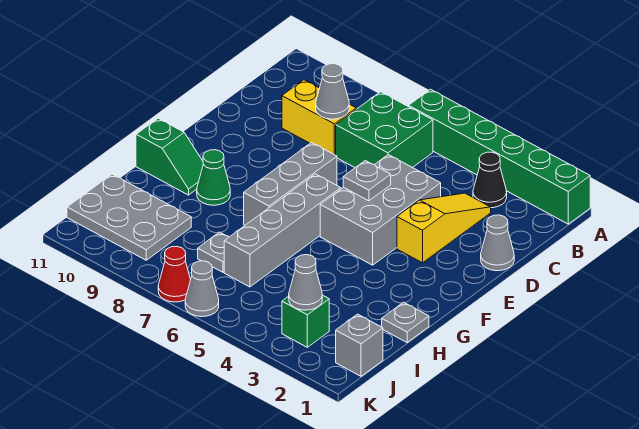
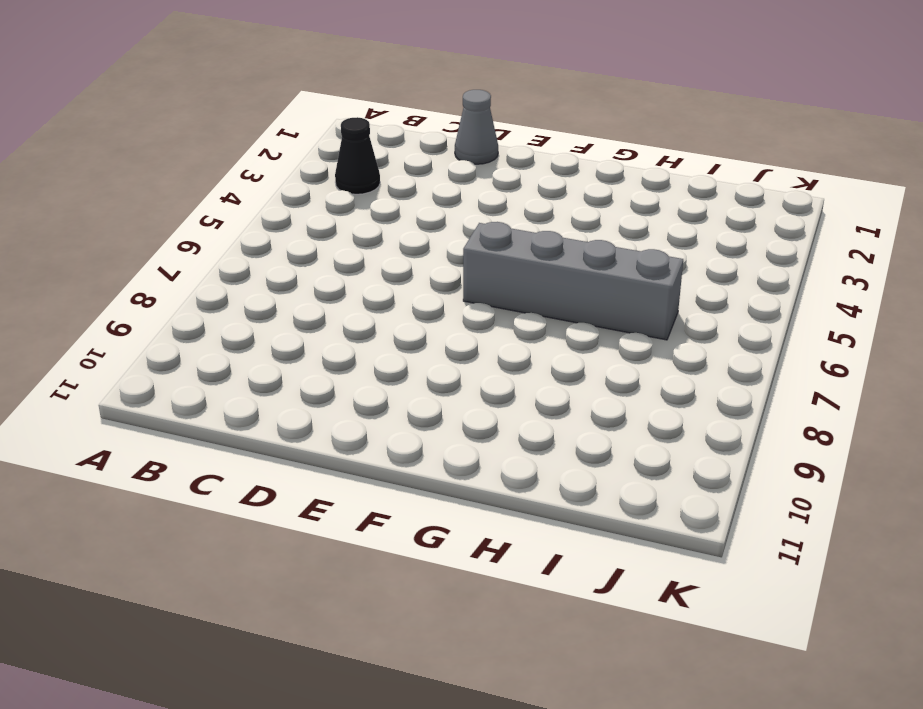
none -> green 1x6 brick [409,89,590,224]
none -> green 2x2 brick [336,92,433,168]
none -> yellow 1x3 slope [397,193,491,263]

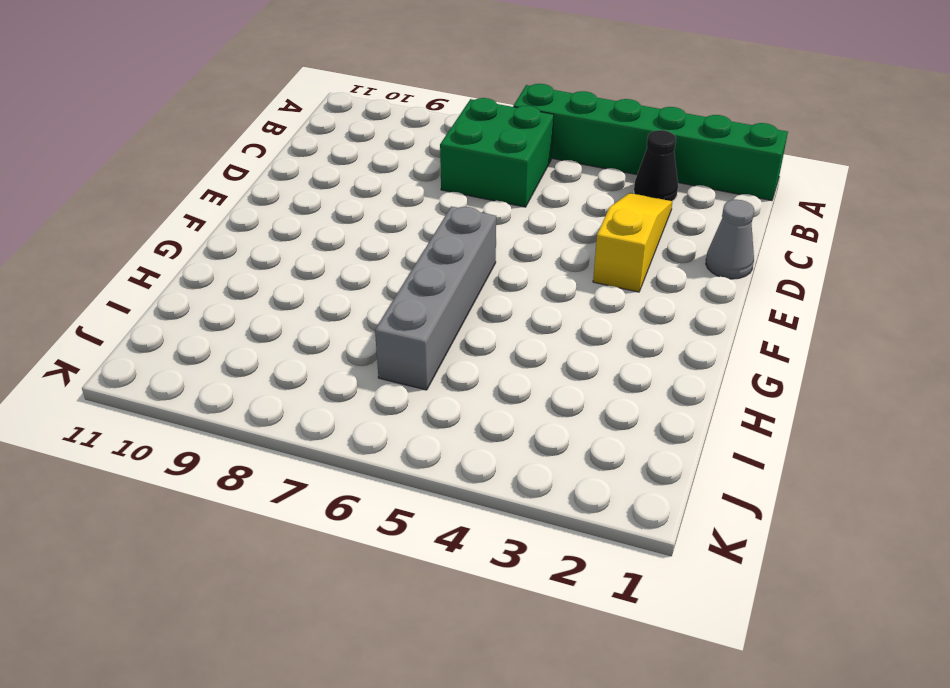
none -> yellow 1x2 brick [282,80,356,155]
none -> grey 2x3 brick [320,155,441,265]
none -> grey 1x3 brick [244,143,337,225]

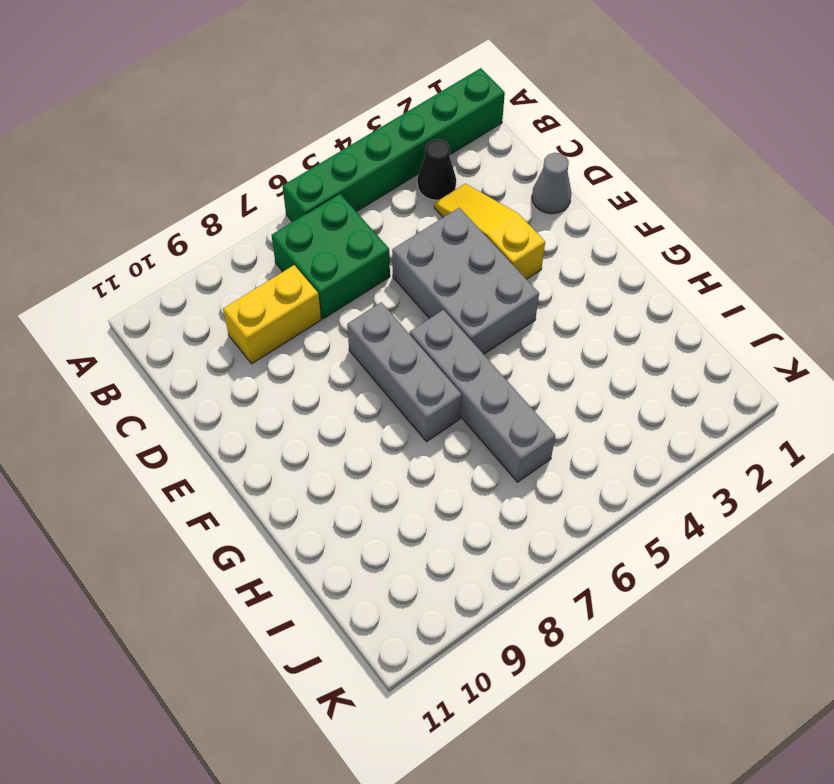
none -> green 1x1 cone [197,150,230,205]
none -> green 1x2 slope [136,118,203,195]
none -> grey 1x1 plate [382,302,429,342]

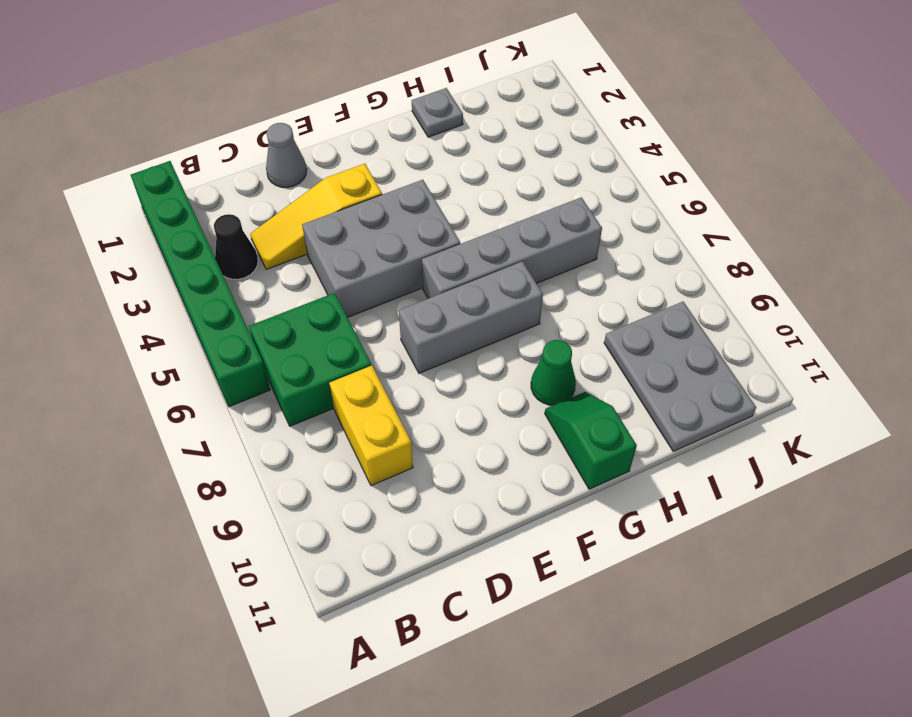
none -> grey 1x1 plate [198,232,229,272]
none -> grey 1x1 brick [336,314,383,376]
none -> green 1x1 brick [282,295,329,347]

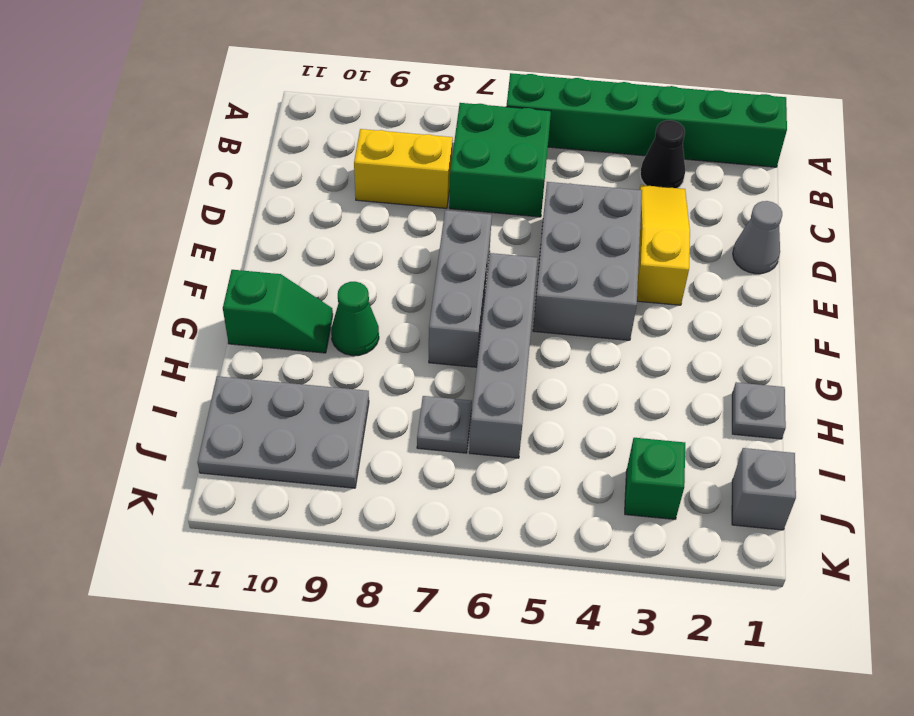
none -> grey 1x1 cone [185,261,219,317]
none -> red 1x1 cone [158,247,191,302]
none -> grey 1x1 cone [316,64,349,119]

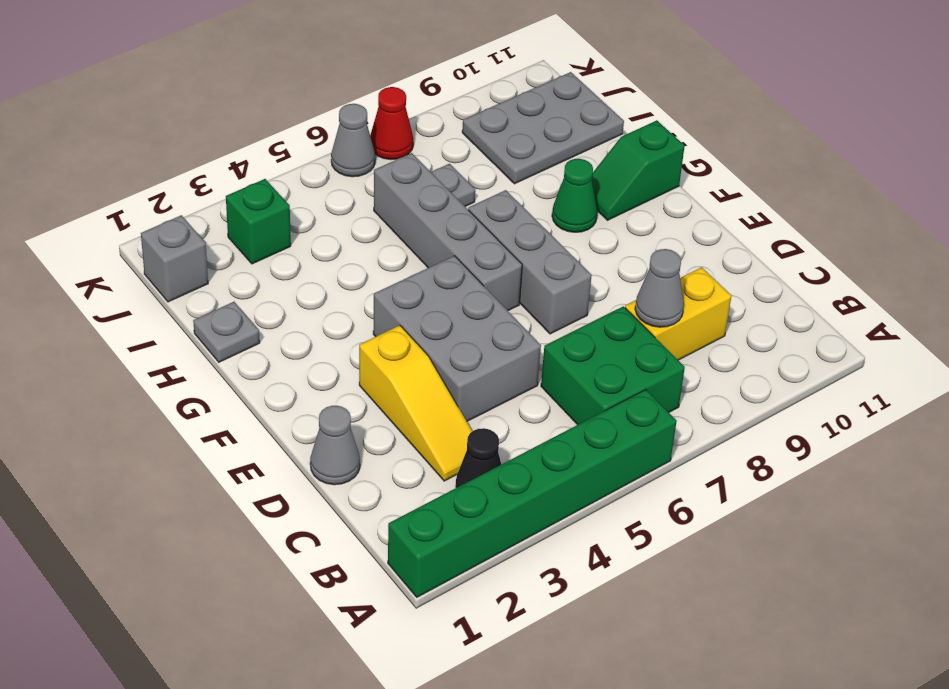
none -> grey 1x1 plate [343,161,391,201]
none -> grey 1x1 cone [289,255,322,310]

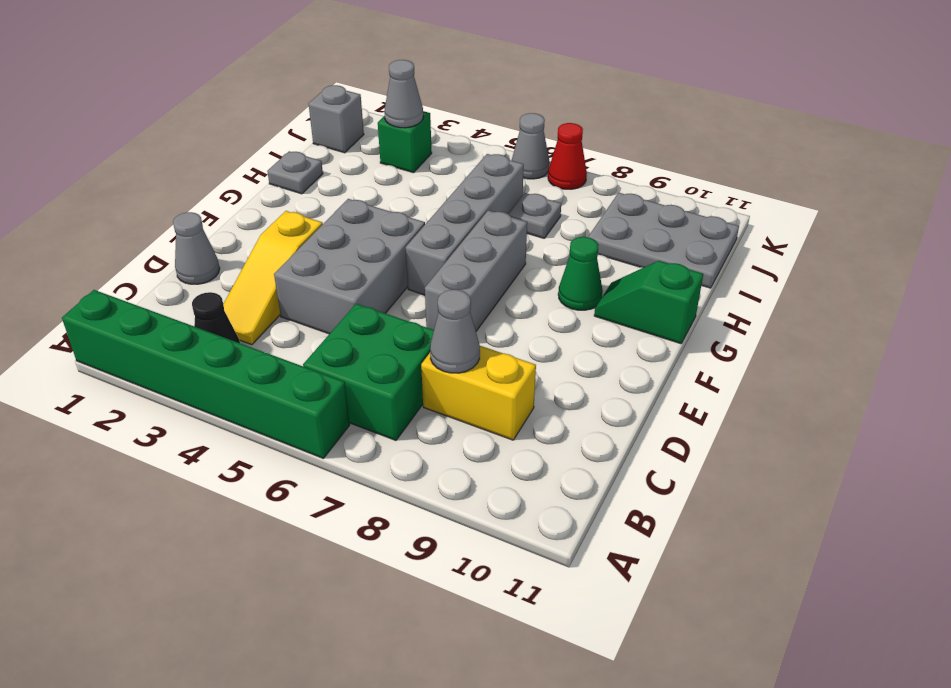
none -> grey 1x1 plate [343,161,391,201]

